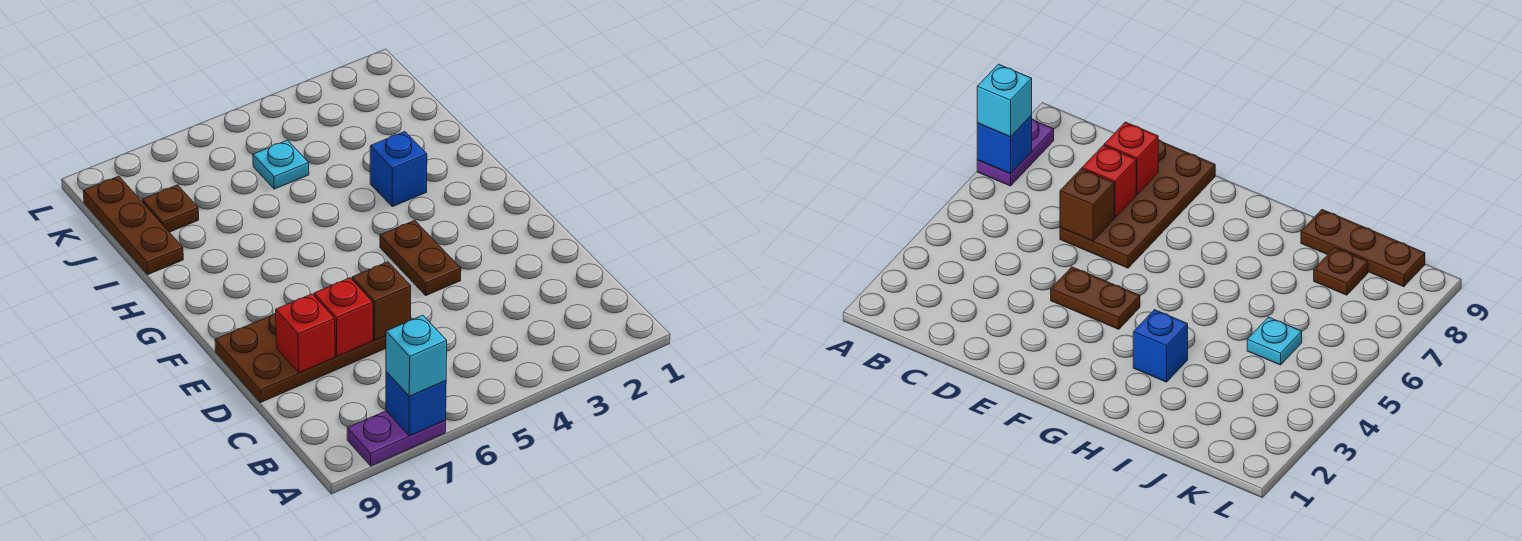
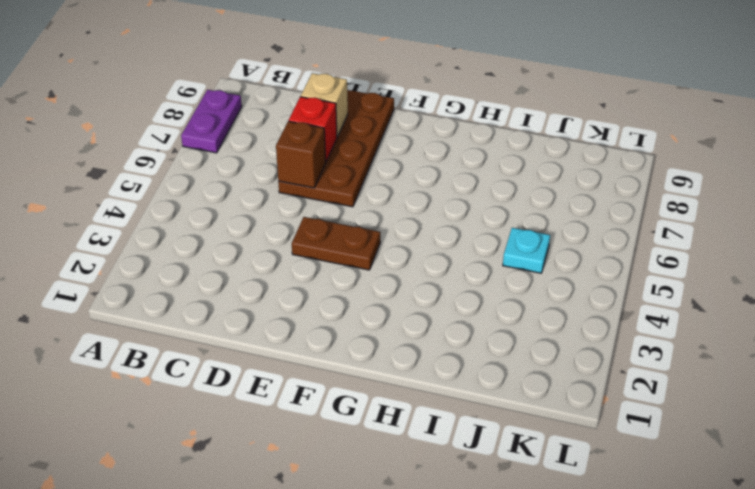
tan 1x1 brick [301,73,348,137] -> red 1x1 brick [276,294,335,373]
none -> blue 1x1 brick [370,132,427,207]
none -> brown 1x3 plate [83,176,183,274]
none -> brown 1x1 plate [142,185,199,232]

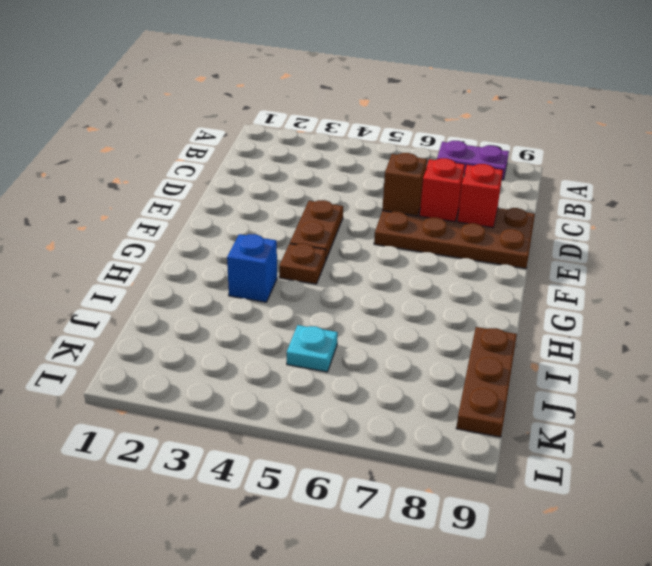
brown 1x1 plate [279,244,326,284] -> brown 1x1 plate moved to [142,185,199,232]
none -> blue 1x1 brick [386,372,446,436]
none -> cyan 1x1 brick [386,315,447,396]

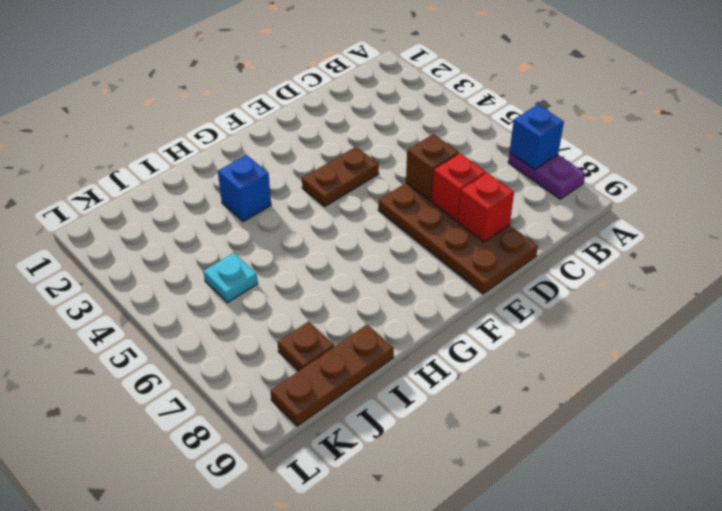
none -> cyan 1x1 brick [386,315,447,396]

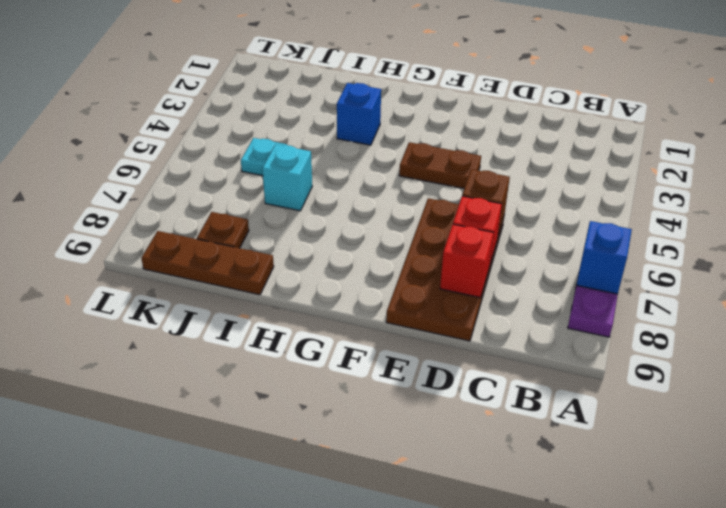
cyan 1x1 brick [262,144,312,211] -> cyan 1x1 brick moved to [386,315,447,396]

